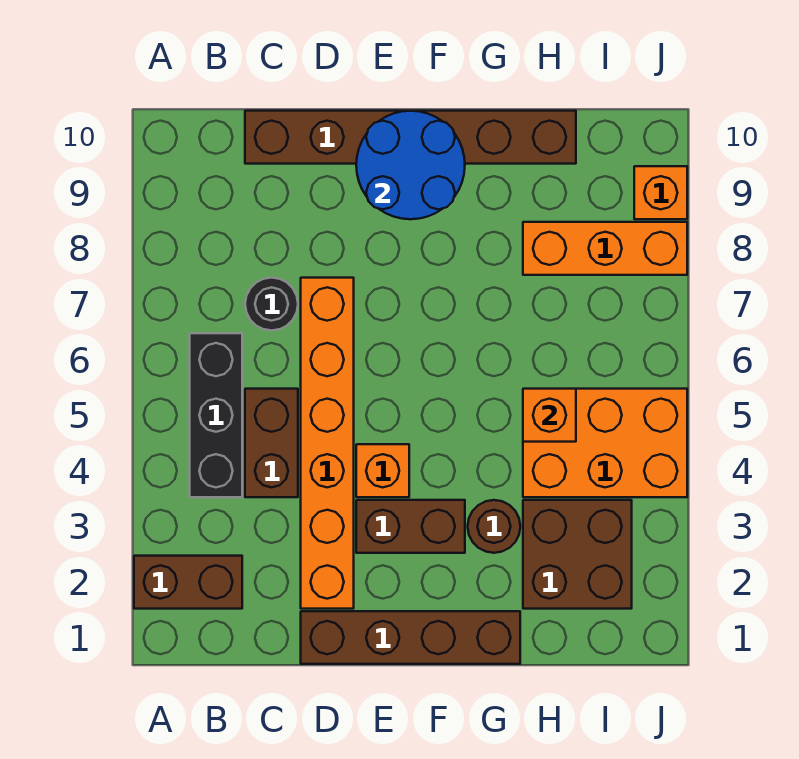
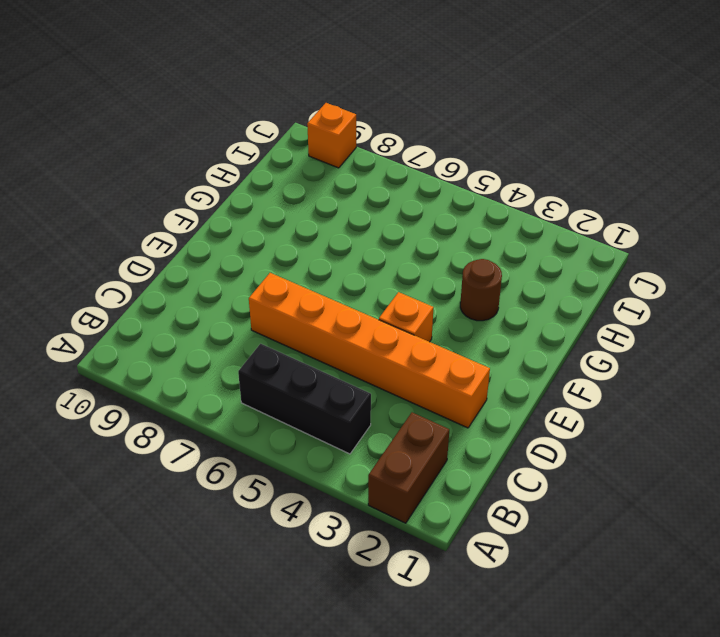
none -> brown 1x2 brick [245,389,298,497]
none -> black 1x1 round brick [245,278,298,331]
none -> brown 1x6 brick [245,111,576,164]

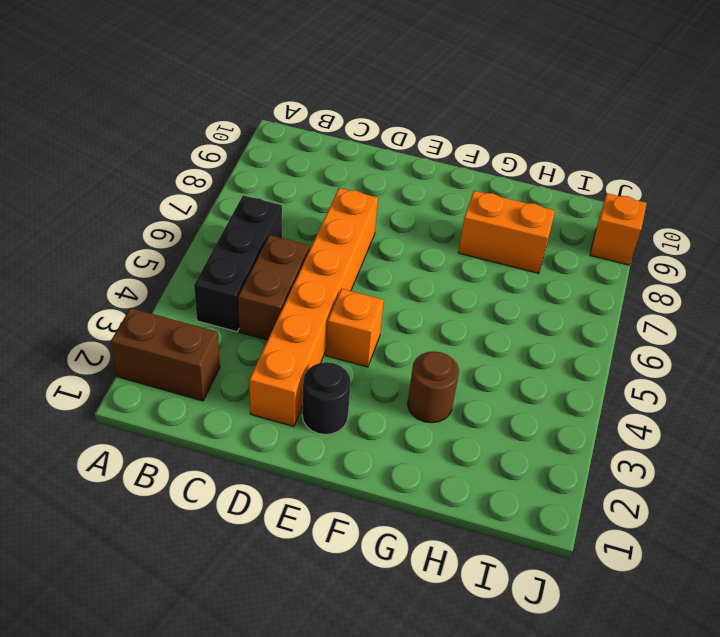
black 1x1 round brick [302,362,351,434] -> black 1x1 round brick moved to [245,278,298,331]
orange 1x2 brick [458,191,555,273] -> orange 1x3 brick [523,222,687,275]
none -> brown 1x6 brick [245,111,576,164]
none -> brown 1x4 brick [301,611,520,664]
none -> brown 1x2 brick [356,500,465,553]

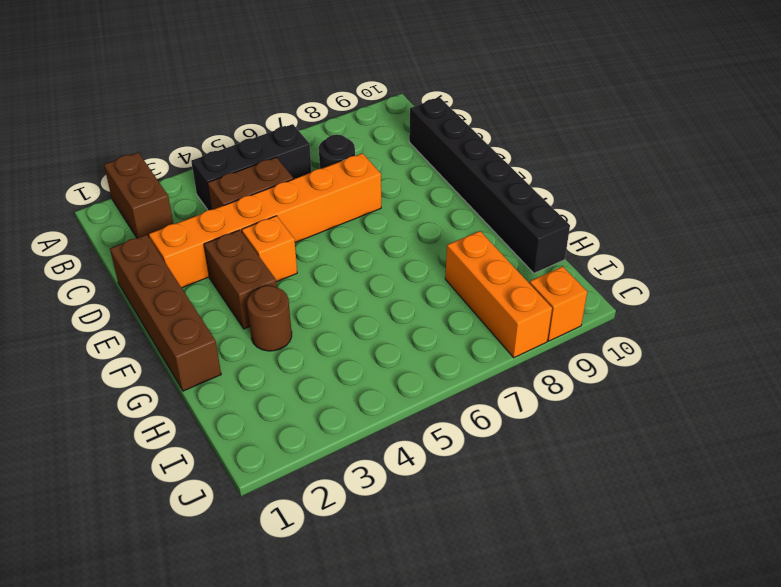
black 1x6 brick [409,97,570,273] -> brown 1x6 brick [245,111,576,164]
none -> brown 2x2 brick [523,500,632,609]
none -> orange 2x3 brick [523,389,687,497]
none -> blue 2x2 round brick [356,111,465,219]

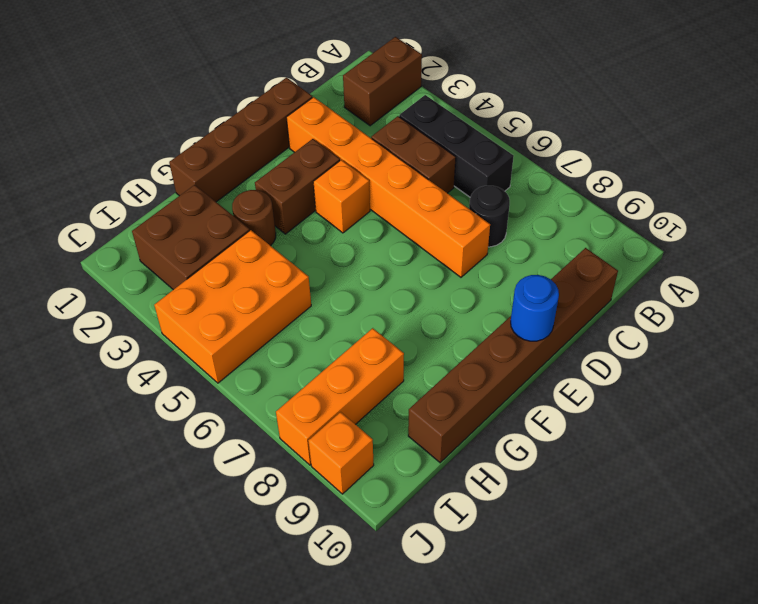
blue 1x1 round brick [511,275,559,341] -> blue 2x2 round brick [356,111,465,219]
none -> orange 1x1 brick [523,389,576,442]

